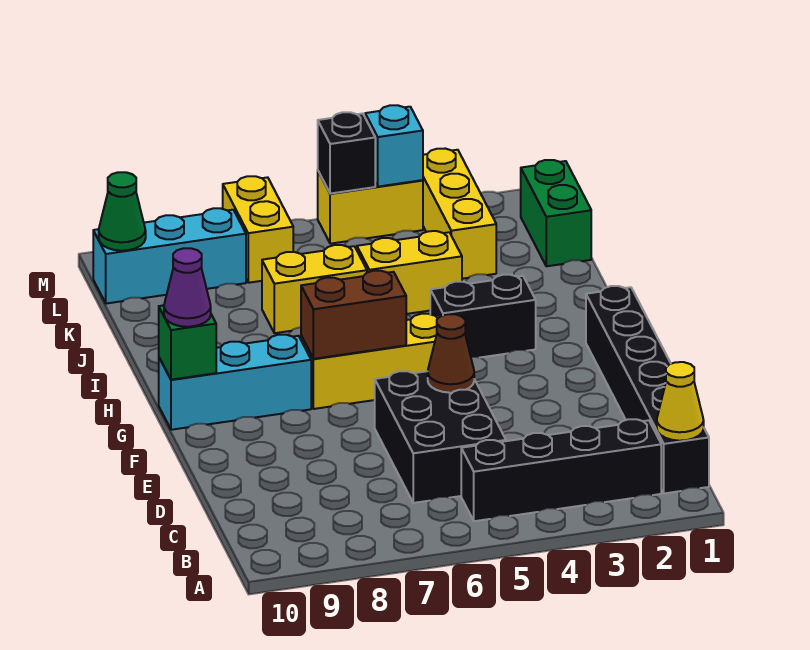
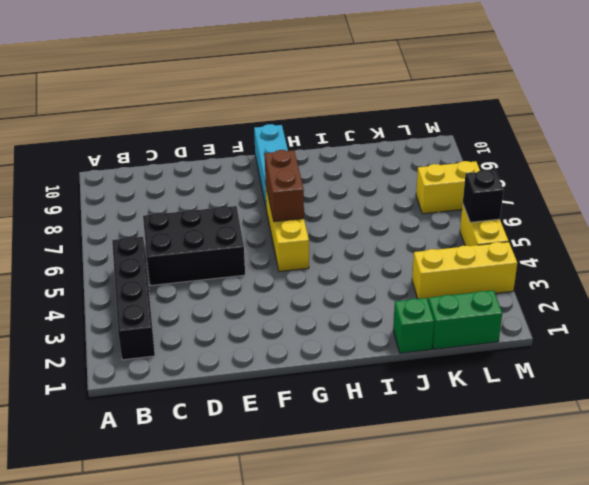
green 1x1 brick [393,298,434,353] -> green 1x1 brick moved to [159,305,216,380]
none -> black 1x6 brick [586,286,709,493]
none -> black 1x2 brick [430,275,536,358]
none -> yellow 1x2 brick [357,231,462,314]

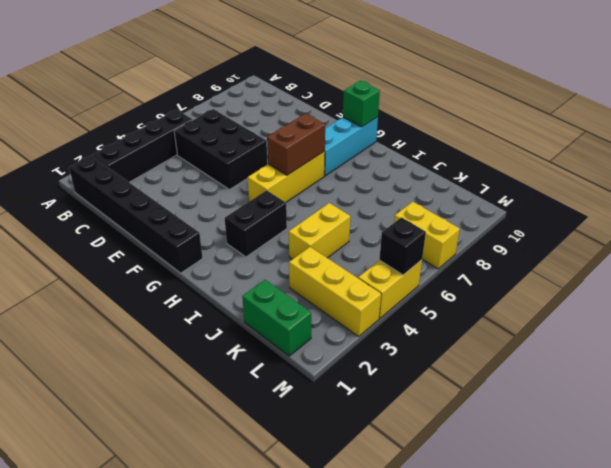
none -> yellow 1x2 brick [262,245,367,333]
none -> cyan 1x3 brick [93,208,246,304]
none -> yellow 1x1 cone [657,362,704,441]

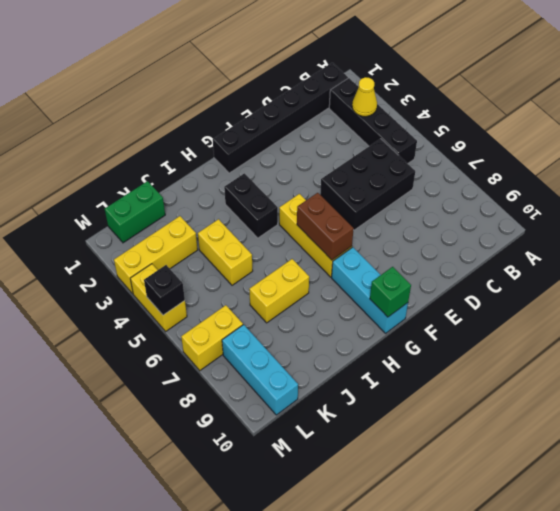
yellow 1x1 cone [352,77,377,117] -> yellow 1x1 cone moved to [657,362,704,441]
yellow 1x2 brick [249,259,309,323] -> yellow 1x2 brick turned to [262,245,367,333]
none -> brown 1x1 cone [428,314,474,393]
none -> green 1x1 cone [99,172,146,251]
none -> cyan 1x1 brick [365,105,423,187]

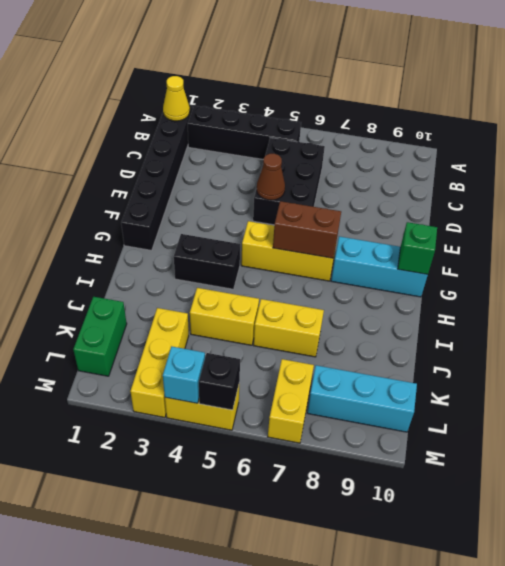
none -> green 1x1 cone [99,172,146,251]
none -> purple 1x1 cone [164,248,211,327]

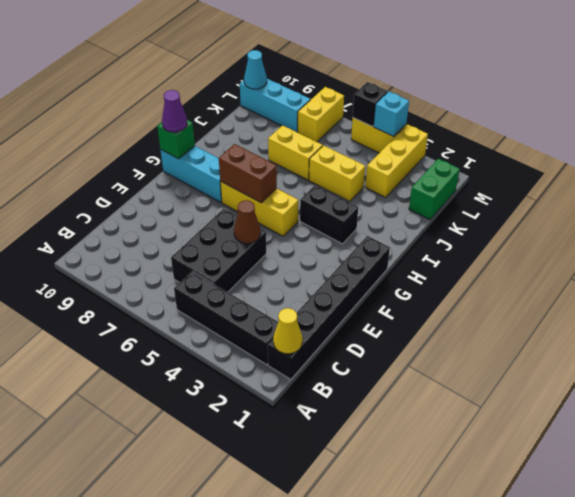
cyan 1x1 cone [244,50,267,89] -> green 1x1 cone [99,172,146,251]

